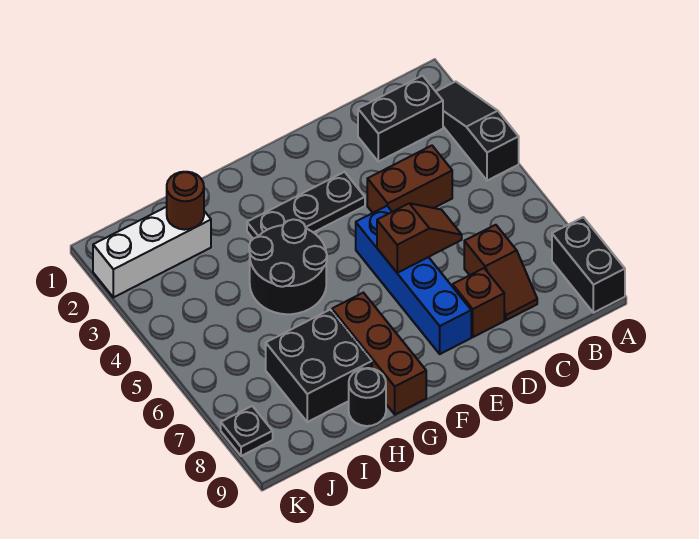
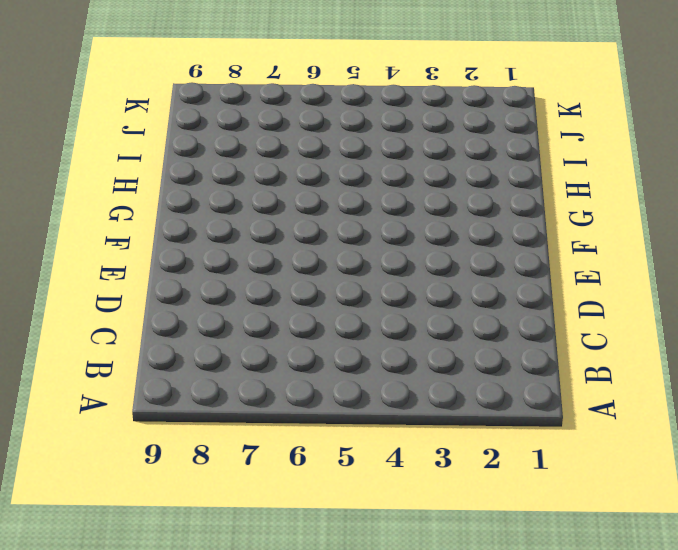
none -> black 1x3 slope [436,82,519,181]
none -> black 1x2 brick [552,217,625,313]
none -> black 1x2 brick [358,76,443,162]

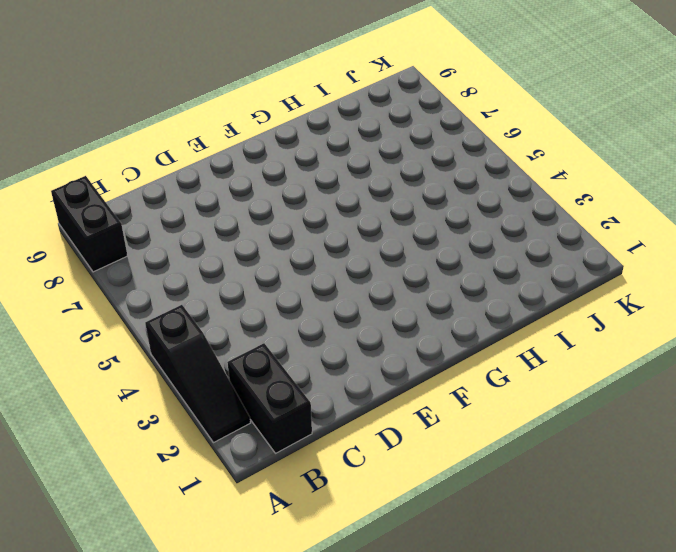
black 1x2 brick [227,343,312,453] -> black 1x2 brick turned to [358,76,443,162]
none -> brown 1x2 brick [367,146,452,213]
none -> brown 1x2 slope [464,225,537,320]
none -> brown 1x1 brick [453,268,504,337]

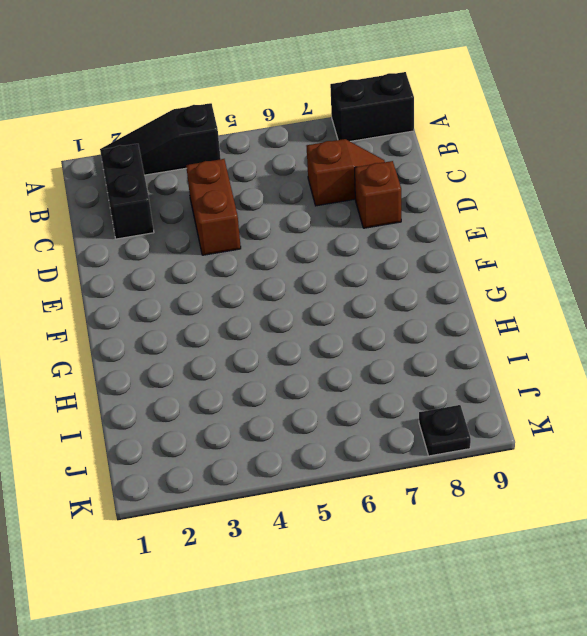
none -> black 1x3 plate [247,172,365,239]
none -> blue 1x4 brick [356,206,471,354]
none -> black 2x2 round brick [249,219,327,314]

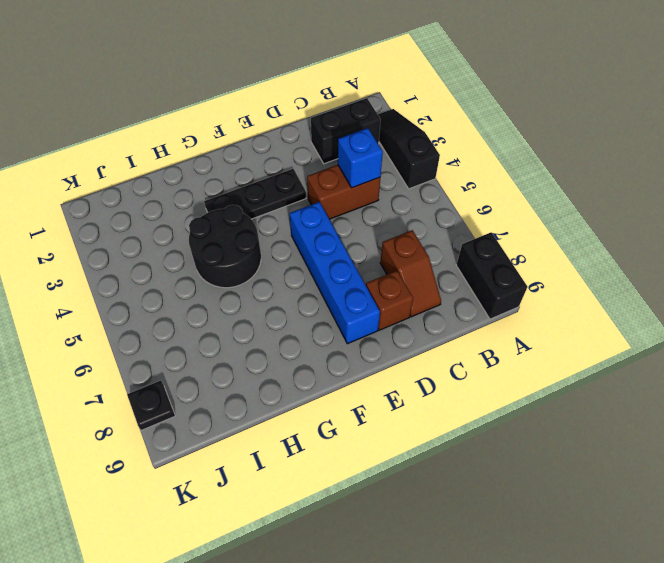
blue 1x1 brick [338,128,383,188] -> none
none -> brown 1x3 brick [332,293,426,414]
none -> black 2x2 brick [266,310,372,422]
none -> black 1x1 round brick [349,368,386,426]

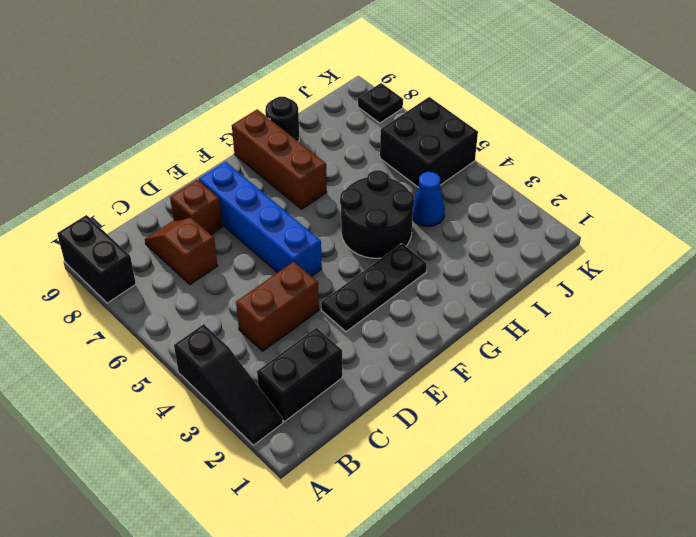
blue 1x1 cone [412,172,445,227] -> none
black 2x2 brick [380,97,478,187] -> black 2x2 brick moved to [266,310,372,422]
none -> white 1x3 brick [93,207,211,297]
none -> brown 1x2 slope [377,203,462,273]
none -> brown 1x1 round brick [167,172,204,230]

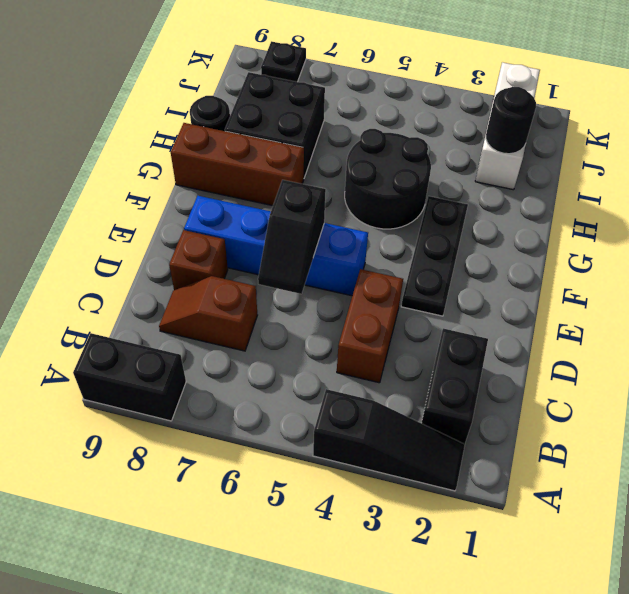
black 1x2 slope [258,180,326,294] -> brown 1x2 slope [377,203,462,273]
black 1x1 round brick [486,87,536,154] -> brown 1x1 round brick [167,172,204,230]

